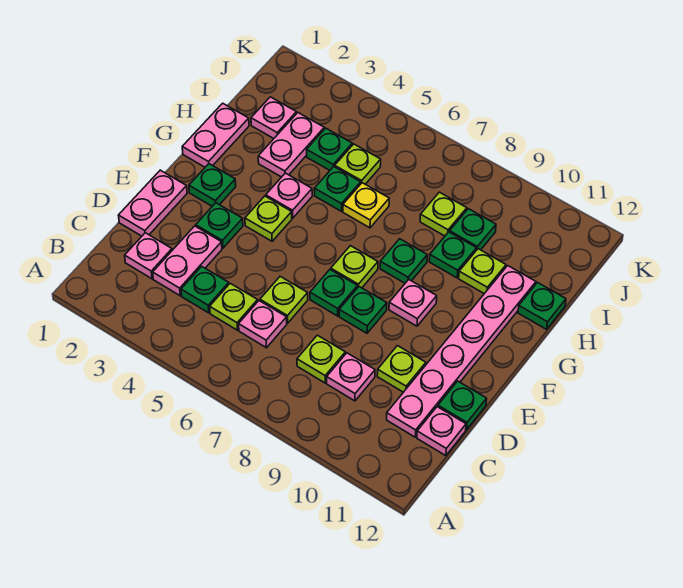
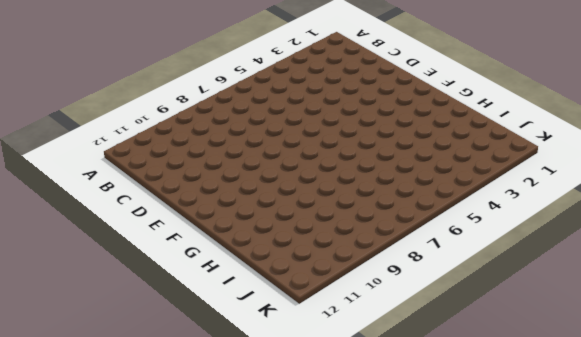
none -> pink 1x1 plate [125,233,172,279]
none -> pink 1x2 plate [153,226,222,296]
none -> green 1x1 plate [181,266,229,313]
none -> lime 1x1 plate [210,283,258,330]

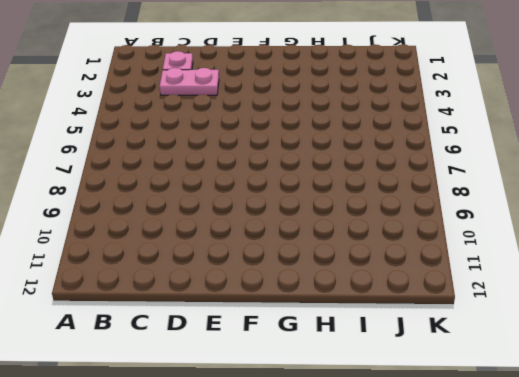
none -> green 1x1 plate [181,266,229,313]
none -> lime 1x1 plate [210,283,258,330]
none -> pink 1x1 plate [239,301,287,348]
none -> lime 1x1 plate [297,335,345,383]

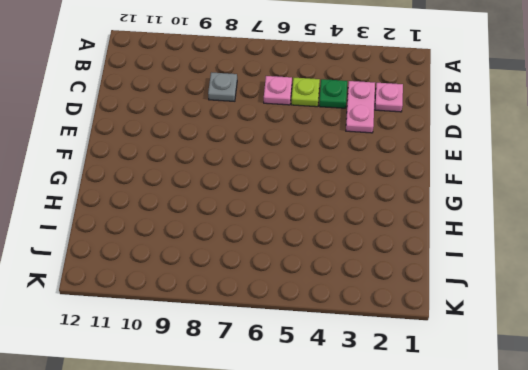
grey 1x1 plate [208,72,237,101] -> lime 1x1 plate [297,335,345,383]
none -> pink 1x1 plate [327,353,375,401]
none -> pink 1x6 plate [387,266,536,437]
none -> pink 1x1 plate [417,407,466,456]
none -> pink 1x2 plate [118,170,187,236]

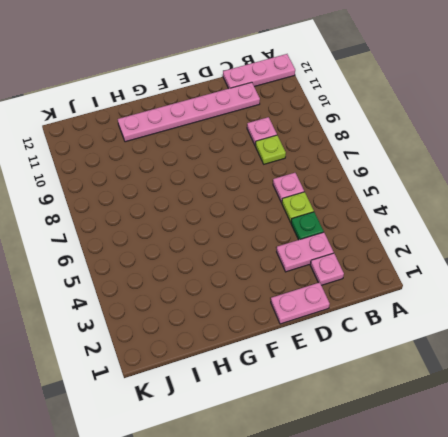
pink 1x3 plate [223,54,295,89] -> pink 1x1 plate [417,407,466,456]
none -> lime 1x1 plate [260,277,308,323]
none -> lime 1x1 plate [377,346,426,392]
none -> green 1x1 plate [438,381,487,430]
none -> green 1x1 plate [196,203,243,248]

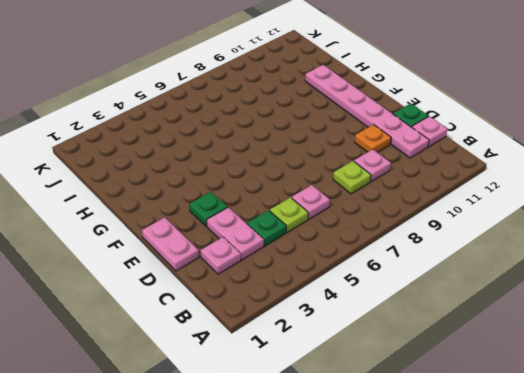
orange 1x1 plate [355,125,391,152] -> lime 1x1 plate [377,346,426,392]
none -> lime 1x1 plate [260,277,308,323]
none -> green 1x1 plate [310,270,357,316]
none -> green 1x1 plate [339,287,387,333]
none -> green 1x1 plate [189,164,236,206]

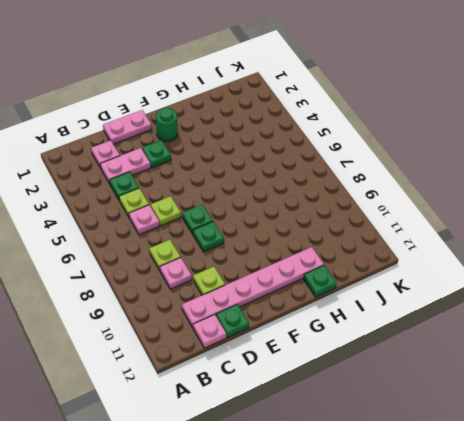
green 1x1 round brick [156,108,178,141] -> green 1x1 plate [189,164,236,206]
none -> lime 1x1 plate [245,196,292,241]
none -> lime 1x1 plate [331,246,378,288]
none -> pink 1x1 plate [389,280,437,326]
none -> pink 1x2 plate [182,103,249,167]

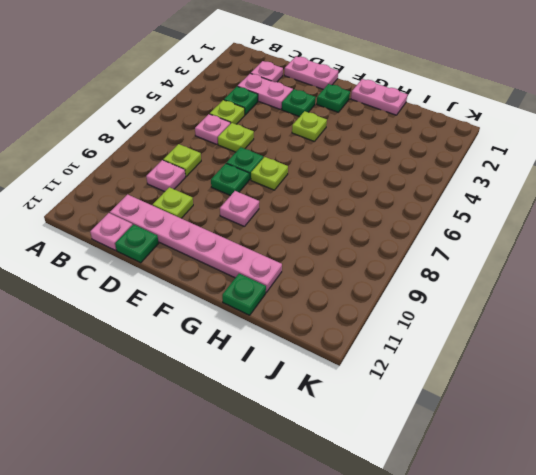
none -> pink 1x1 plate [266,173,312,218]
none -> green 1x1 plate [380,239,427,283]
none -> pink 1x2 plate [258,113,324,177]
none -> green 1x1 plate [314,167,361,211]

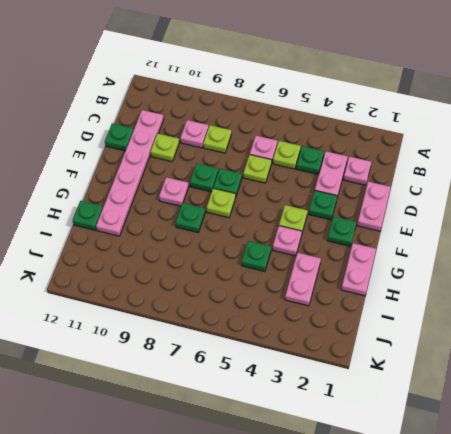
none -> pink 1x1 plate [417,407,466,456]
none -> yellow 1x1 plate [343,183,389,228]
none -> green 1x1 plate [429,232,477,278]
none -> lime 1x1 plate [459,249,506,294]

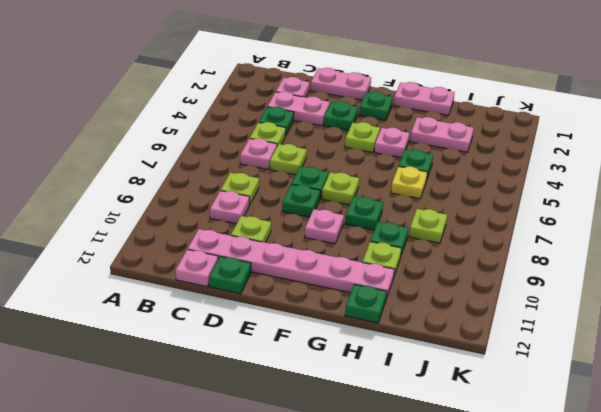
none -> pink 1x1 plate [251,97,297,138]
none -> green 1x1 plate [307,128,352,170]
none -> lime 1x1 plate [335,144,381,184]
none -> green 1x1 plate [450,209,496,250]

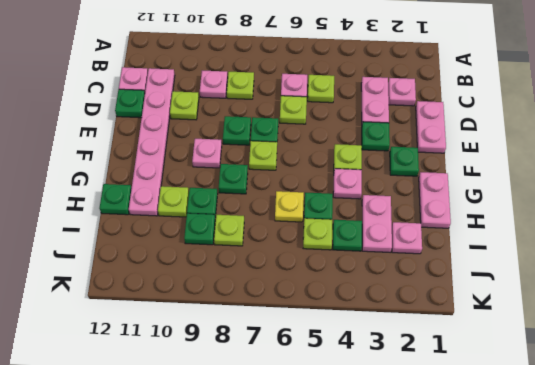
none -> green 1x1 plate [181,266,229,313]

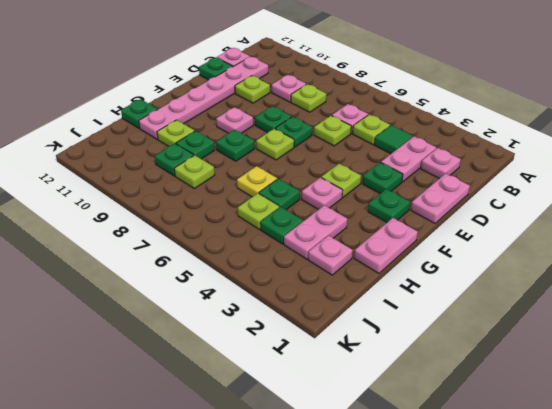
green 1x1 tile [375,125,413,154] -> green 1x1 plate [181,266,229,313]

